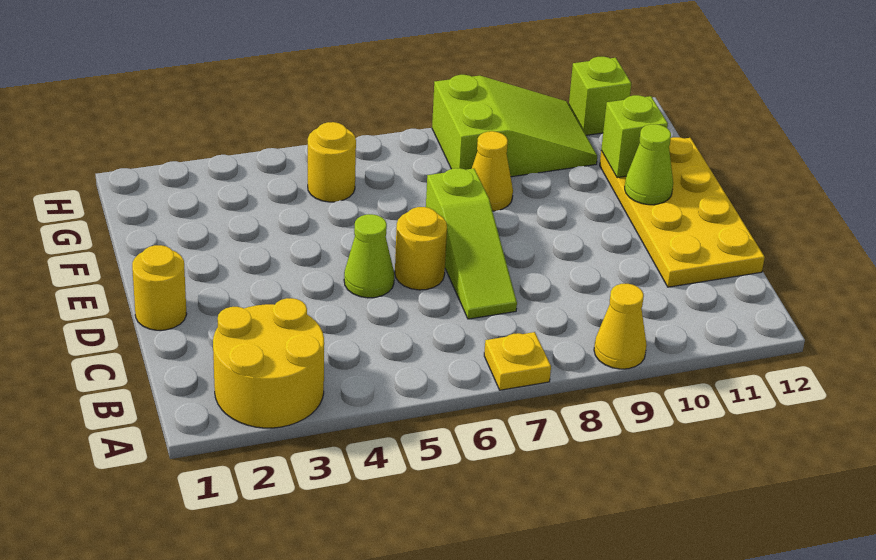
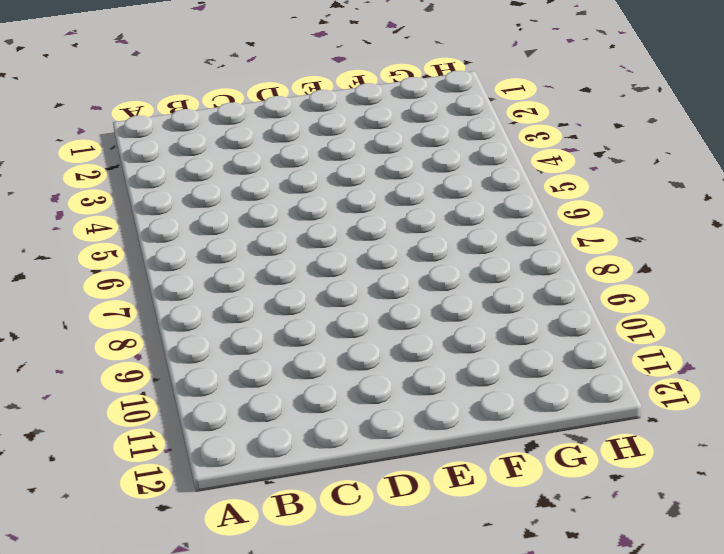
none -> yellow 2x2 round brick [213,298,324,428]
none -> yellow 1x1 plate [484,332,551,390]
none -> yellow 1x1 cone [594,284,647,369]

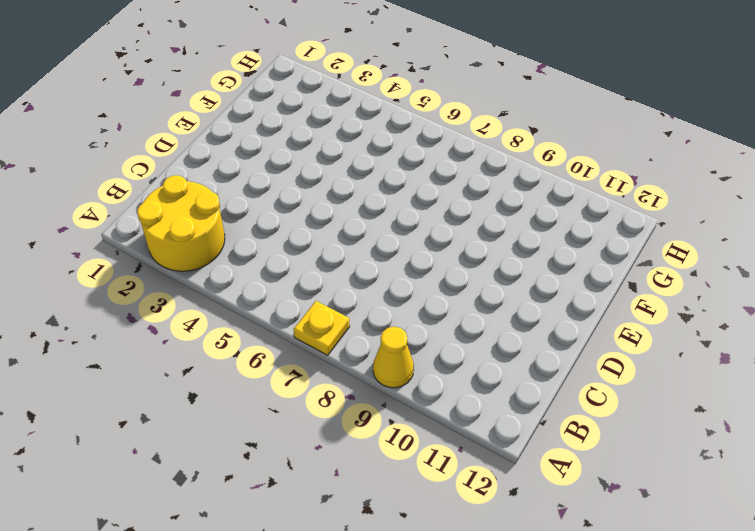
none -> lime 1x3 slope [426,168,517,319]
none -> yellow 2x4 plate [600,137,765,287]
none -> yellow 1x1 round brick [132,245,187,330]

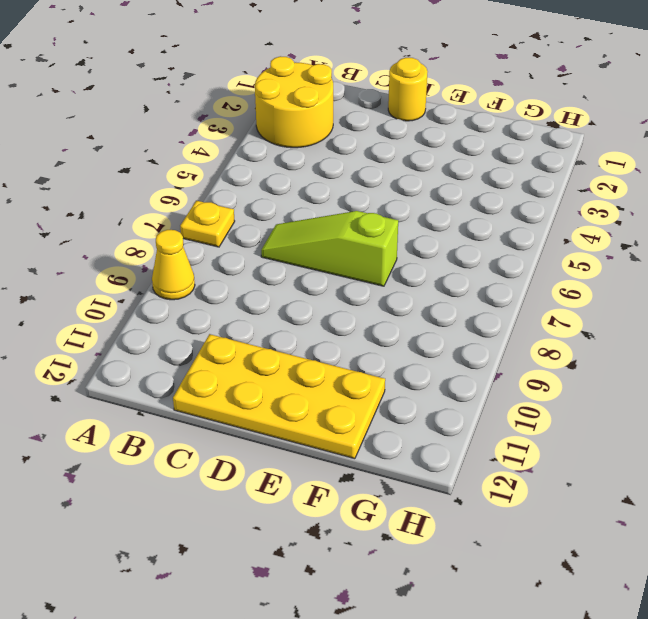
none -> lime 1x1 cone [344,214,394,298]
none -> yellow 1x1 round brick [395,207,447,290]
none -> yellow 1x1 cone [472,131,513,211]

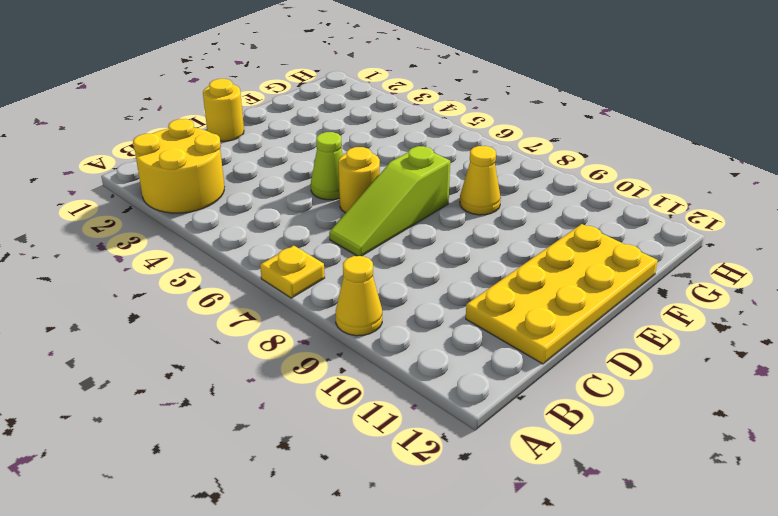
none -> yellow 1x1 round brick [308,122,356,202]
none -> lime 2x3 slope [432,75,597,177]
none -> lime 1x1 brick [569,57,631,135]

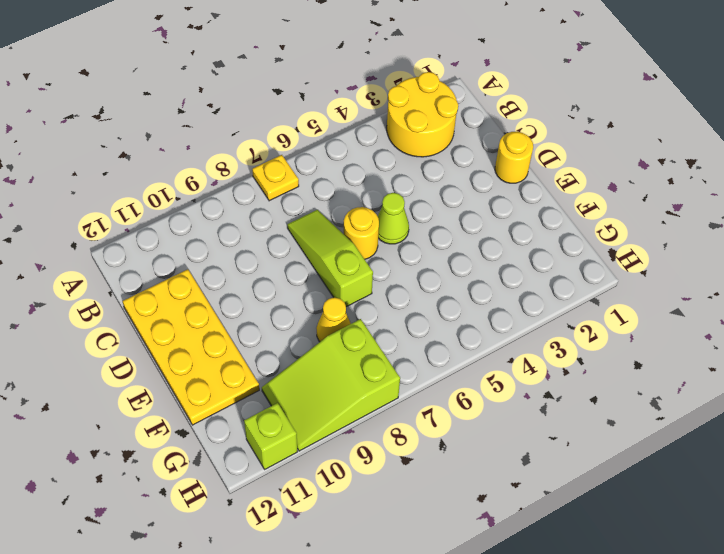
none -> yellow 1x1 cone [594,284,647,369]
none -> yellow 1x1 round brick [308,122,356,202]
none -> lime 1x1 cone [625,124,673,205]

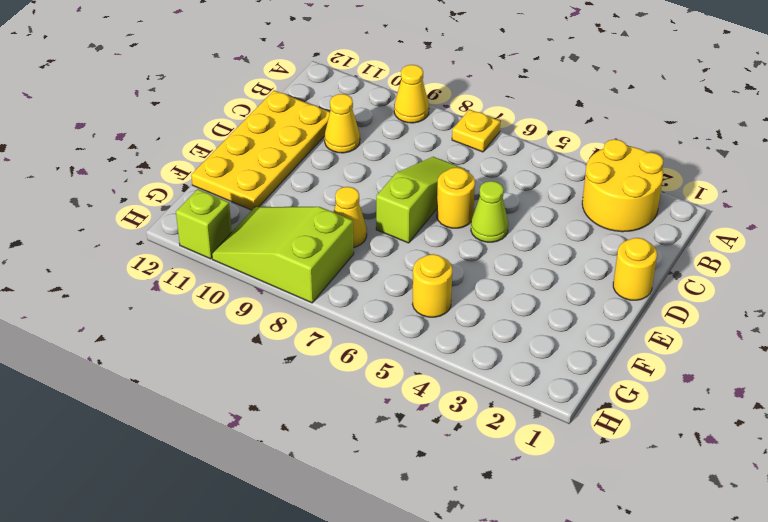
yellow 1x1 cone [324,94,360,153] -> none
none -> lime 1x1 cone [625,124,673,205]
none -> lime 1x1 brick [601,95,668,178]

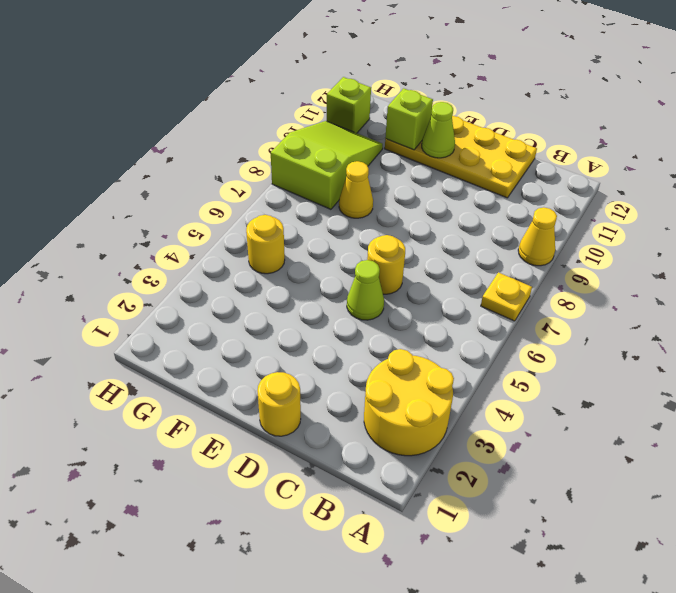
none -> lime 1x3 slope [426,168,517,319]

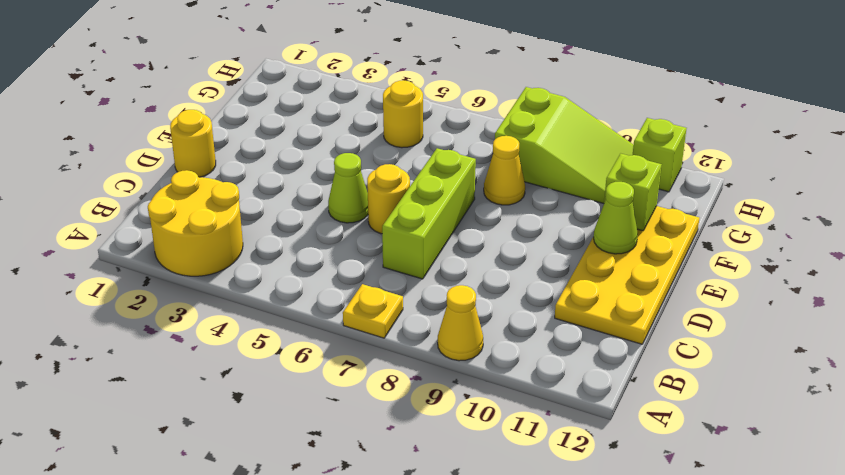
lime 1x3 brick [382,148,476,279] -> lime 1x3 slope [426,168,517,319]

